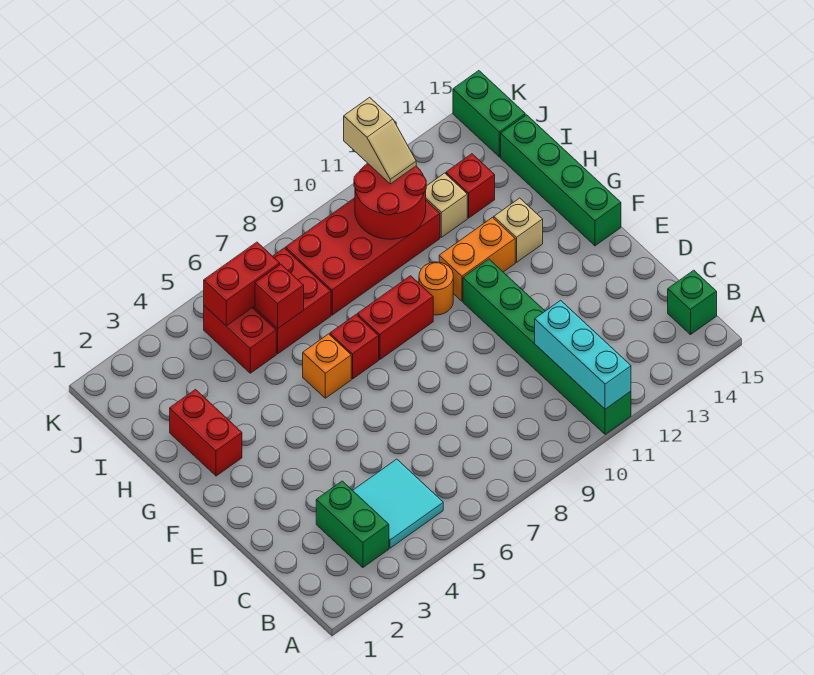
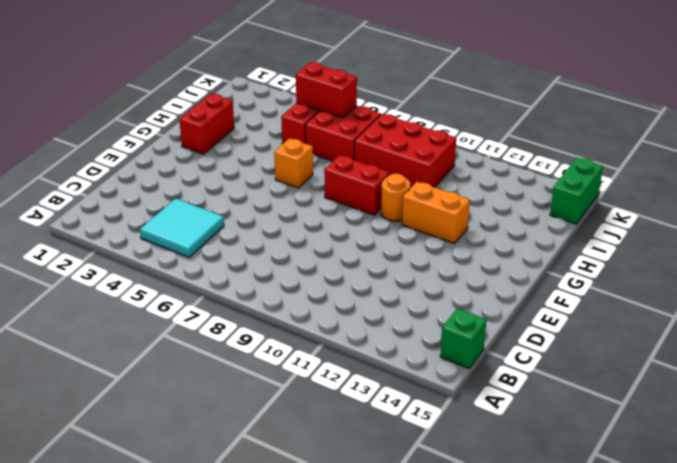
red 2x3 brick [354,114,456,188] -> red 2x4 brick [286,198,440,315]
none -> green 1x6 brick [463,259,631,434]
none -> green 1x2 brick [316,481,389,568]
none -> green 1x4 brick [501,115,621,246]

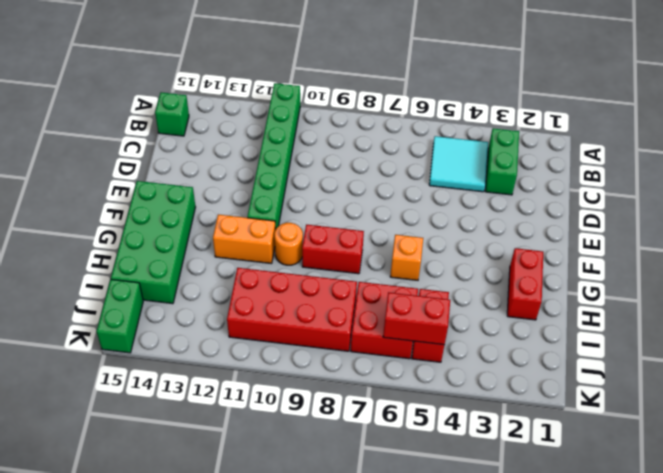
green 2x4 brick [111,181,195,304] -> green 1x4 brick [501,115,621,246]
none -> red 1x1 brick [330,315,379,379]
none -> tan 1x1 brick [494,198,543,262]
none -> tan 1x1 brick [426,173,467,237]

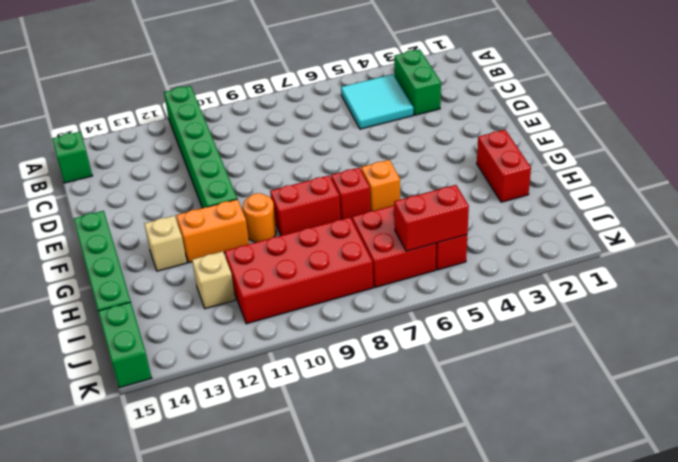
none -> red 1x1 brick [446,154,495,218]
none -> cyan 1x3 brick [535,300,631,409]
none -> red 1x1 brick [255,264,304,329]

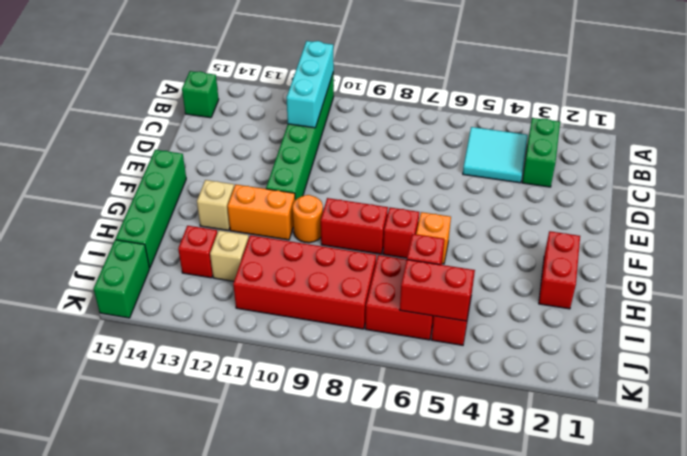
none -> red 2x2 round brick [354,163,426,239]
none -> tan 1x2 slope [344,97,416,184]

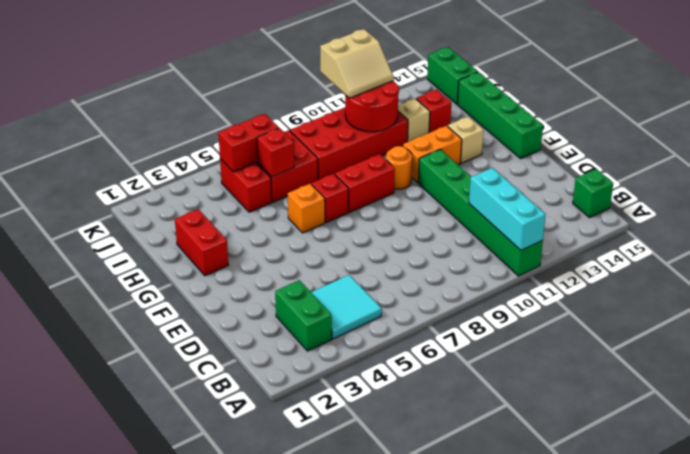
tan 2x2 slope [320,29,393,98] -> tan 1x2 slope [344,97,416,184]

